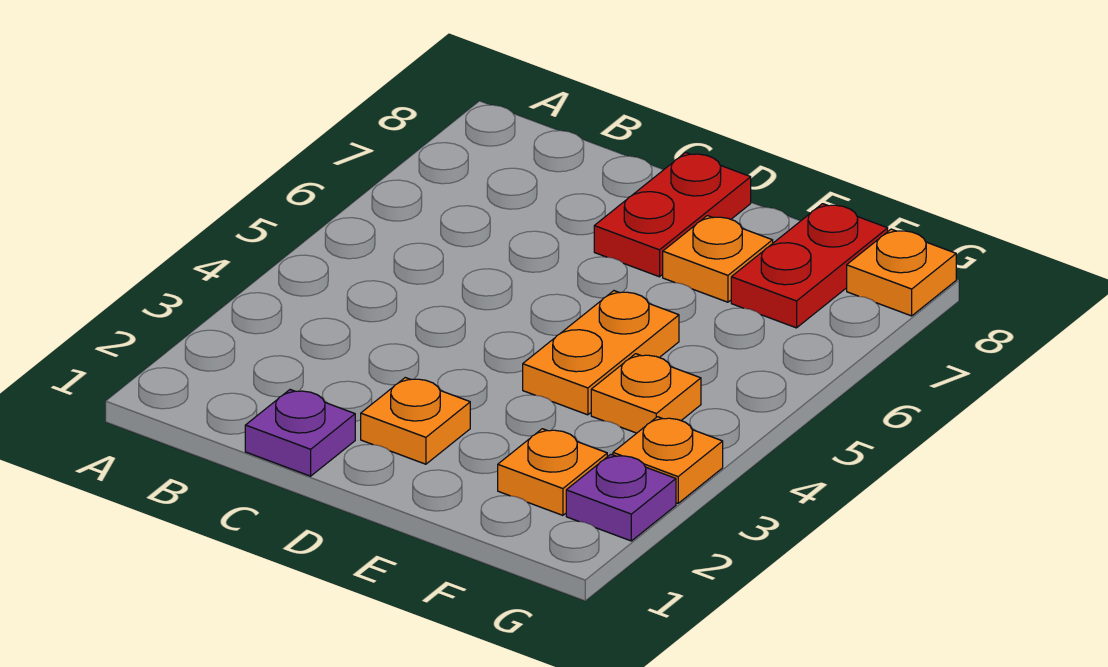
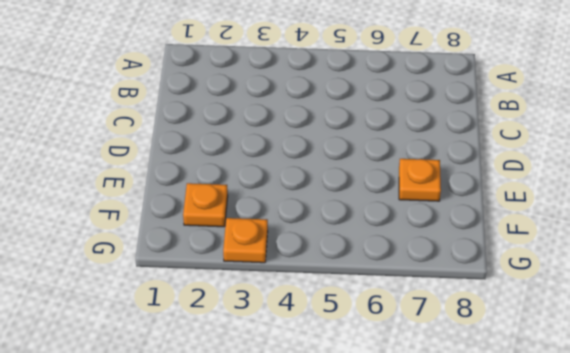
none -> purple 1x1 plate [245,390,355,476]
none -> orange 1x1 plate [361,378,470,464]

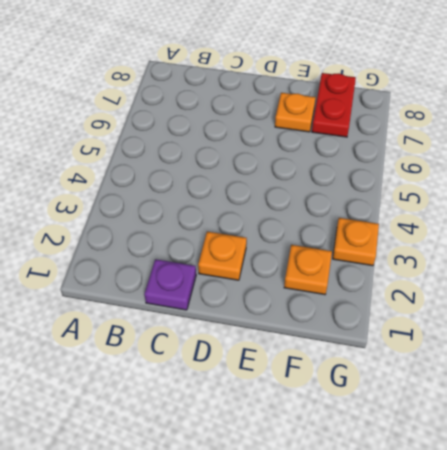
none -> red 1x2 plate [594,152,751,277]
none -> orange 1x2 plate [523,291,679,415]

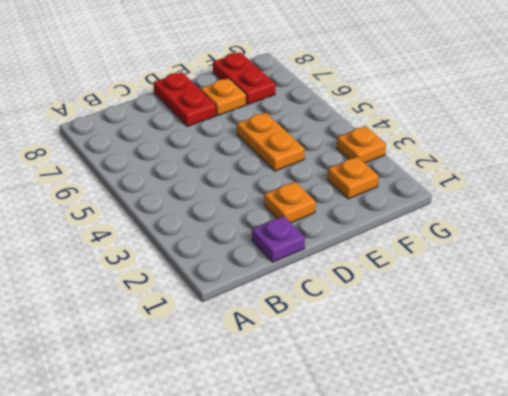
none -> orange 1x1 plate [591,354,701,433]
none -> purple 1x1 plate [566,454,676,541]

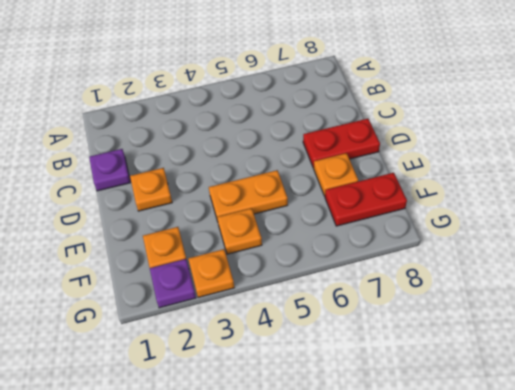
none -> orange 1x1 plate [847,229,956,316]

